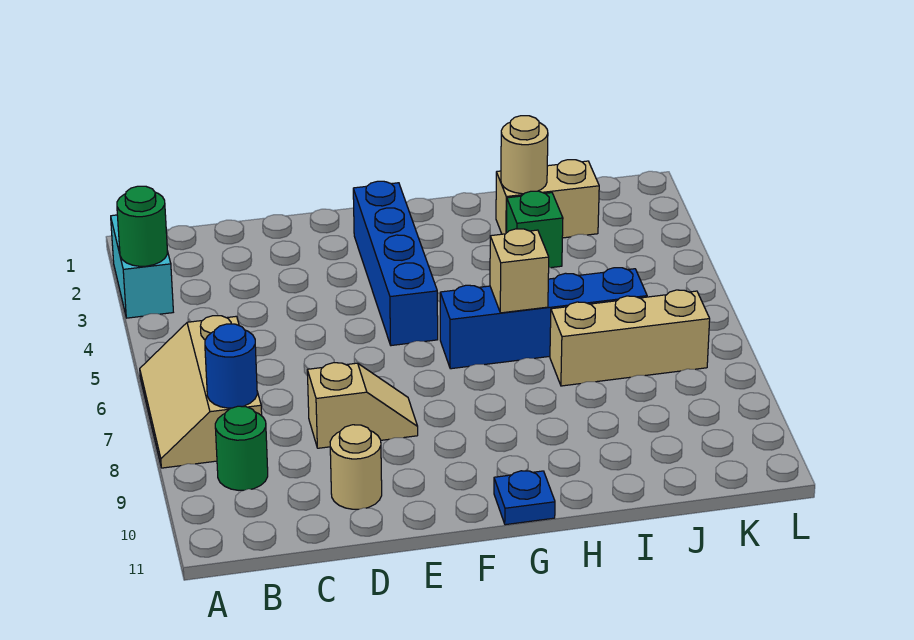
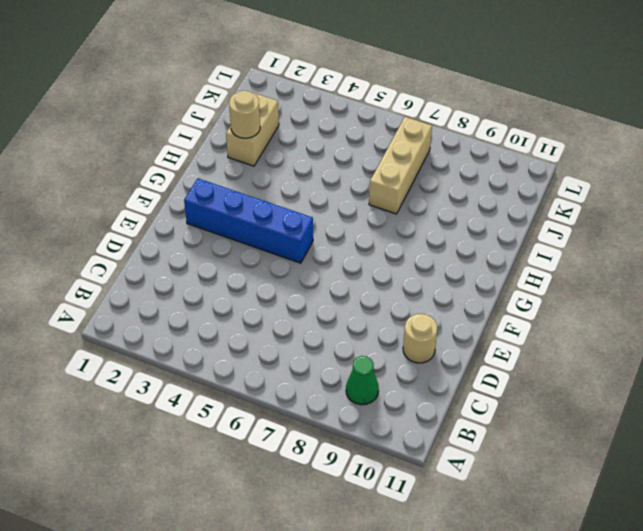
green 1x1 cone [346,356,379,405] -> green 1x1 round brick [215,406,268,490]
none -> cyan 1x2 brick [111,215,173,318]
none -> tan 2x3 slope [140,316,262,468]
none -> tan 1x2 slope [307,363,418,448]

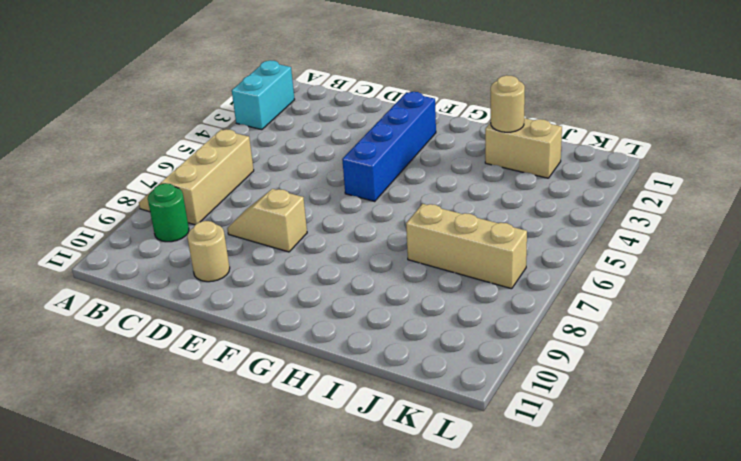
tan 1x2 slope [227,189,307,252] -> tan 1x2 slope turned to [307,363,418,448]
none -> blue 1x4 brick [440,268,647,369]
none -> blue 1x1 plate [494,471,555,525]
none -> green 1x1 brick [506,191,563,268]

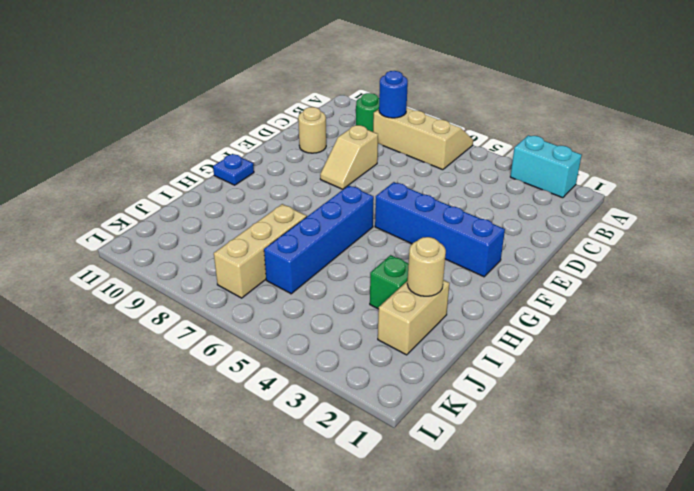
none -> green 1x1 round brick [117,186,167,266]
none -> tan 1x1 brick [490,229,549,313]

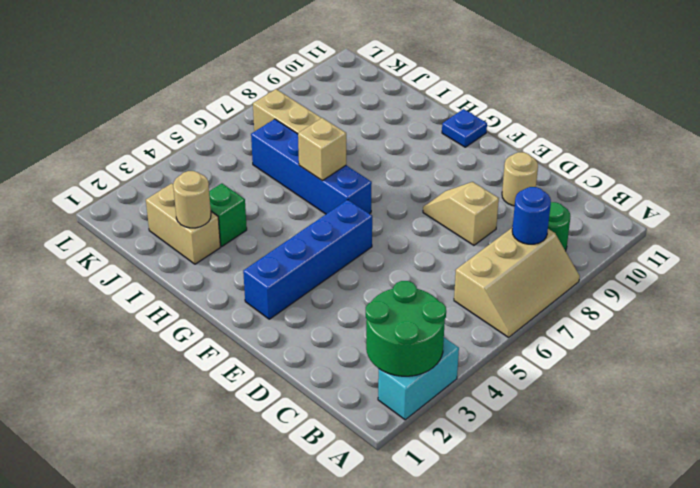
green 2x2 round brick [366,281,446,376] -> green 1x1 round brick [117,186,167,266]

